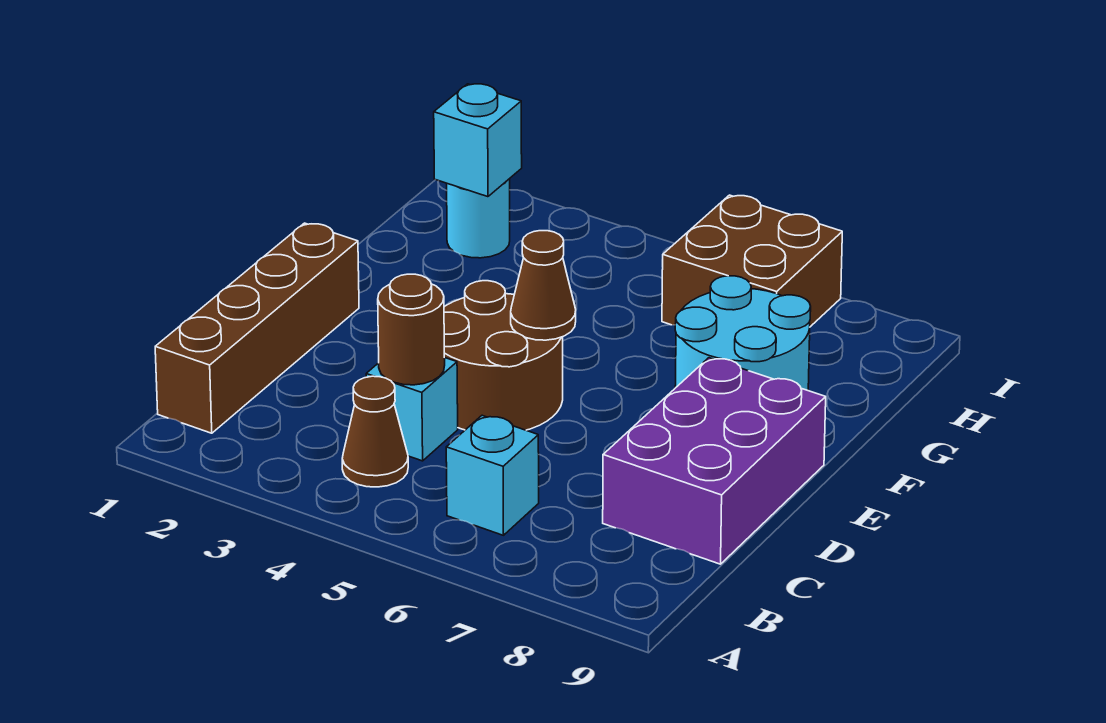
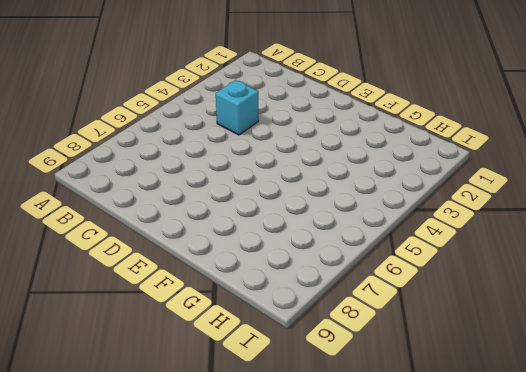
none -> brown 1x4 brick [155,223,359,433]
none -> brown 1x1 cone [342,376,408,487]
none -> cyan 1x1 brick [446,415,539,535]

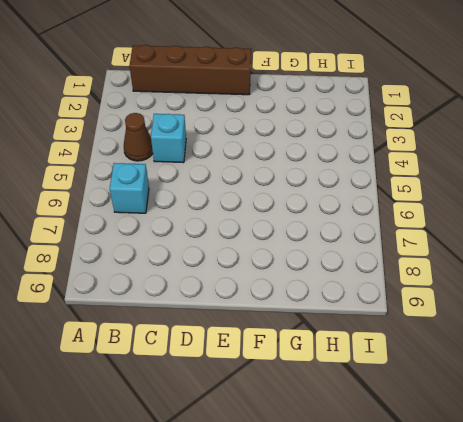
none -> purple 2x3 brick [603,358,826,564]
none -> brown 2x2 round brick [444,281,563,430]
none -> cyan 2x2 round brick [675,276,811,390]

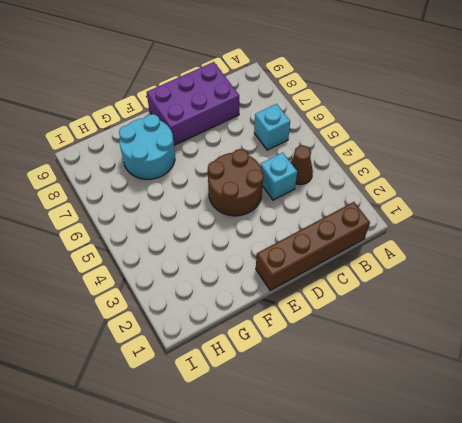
none -> cyan 1x1 round brick [447,179,510,258]
none -> brown 2x2 brick [662,195,842,327]
none -> brown 1x1 round brick [378,274,445,385]

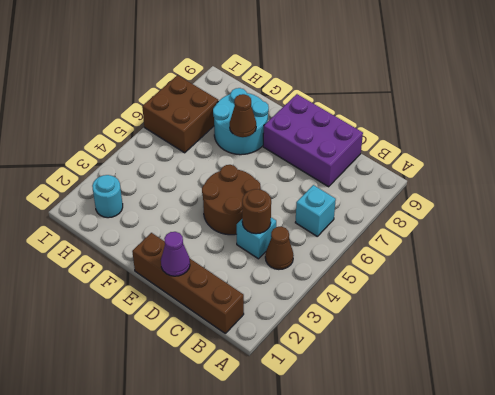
purple 1x1 cone [161,232,190,276] -> none
brown 1x1 cone [230,94,256,137] -> brown 1x1 cone moved to [511,231,576,340]
none -> cyan 1x1 brick [434,84,522,197]

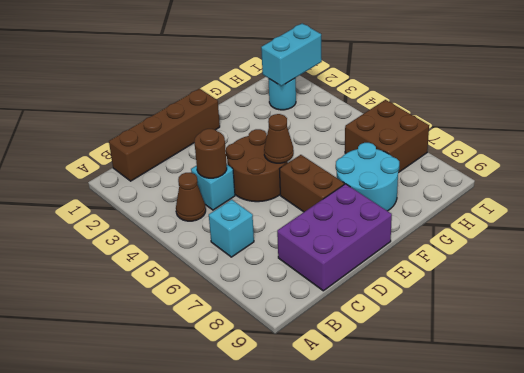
brown 1x2 brick [280,155,344,212] -> none
cyan 1x2 brick [261,23,322,86] -> cyan 1x1 brick [434,84,522,197]

